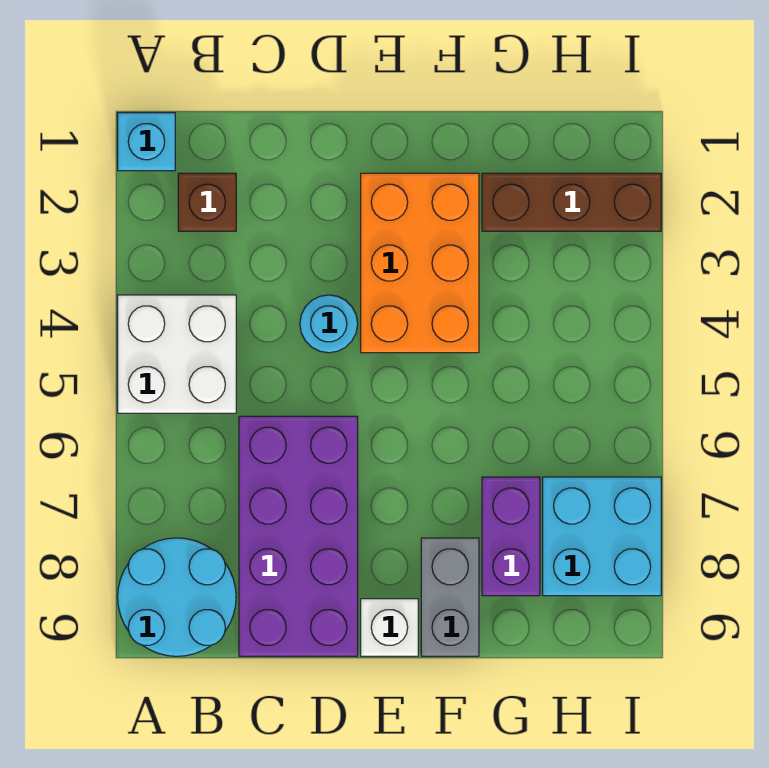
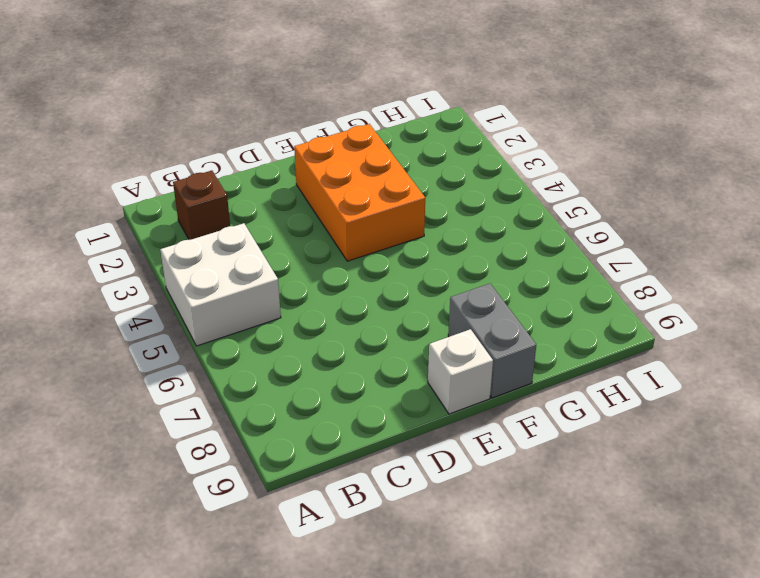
none -> cyan 1x1 brick [118,113,175,171]
none -> cyan 2x2 round brick [118,538,236,656]
none -> purple 2x4 brick [239,416,358,656]

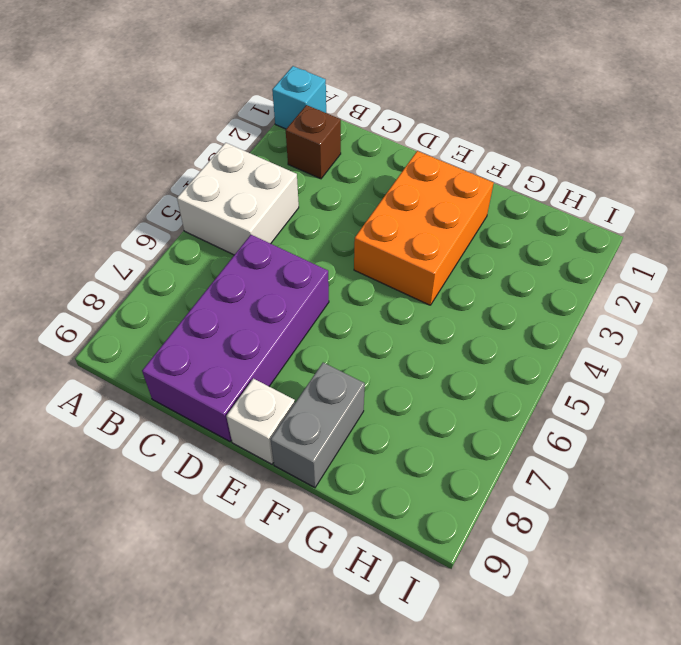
none -> cyan 2x2 round brick [118,538,236,656]
none -> cyan 1x1 round brick [300,295,358,353]
none -> brown 1x3 brick [482,173,661,231]

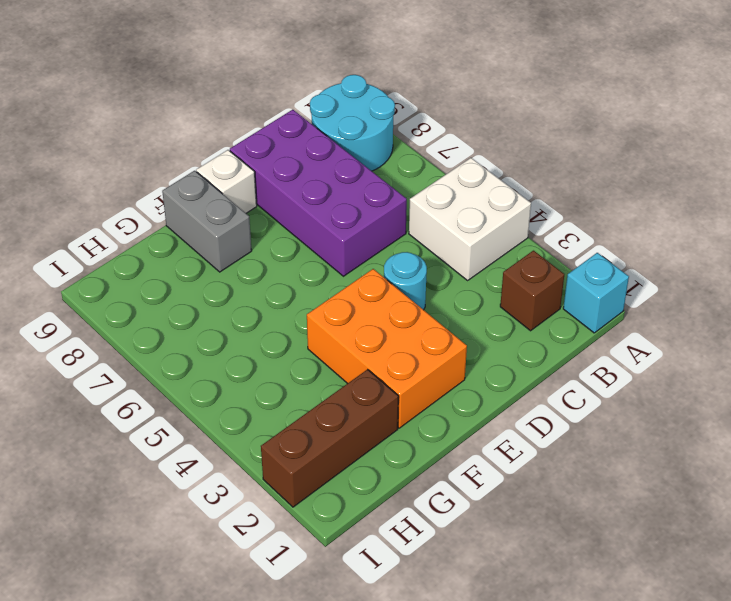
none -> purple 1x2 brick [482,477,540,596]
none -> cyan 2x2 brick [543,477,661,596]

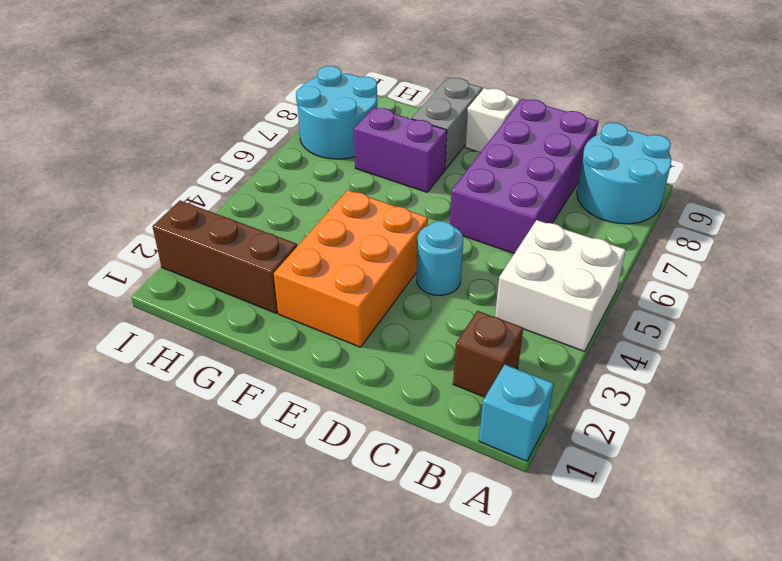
purple 1x2 brick [354,107,447,192] -> purple 1x2 brick turned to [482,477,540,596]
cyan 2x2 round brick [296,66,377,159] -> cyan 2x2 brick [543,477,661,596]

